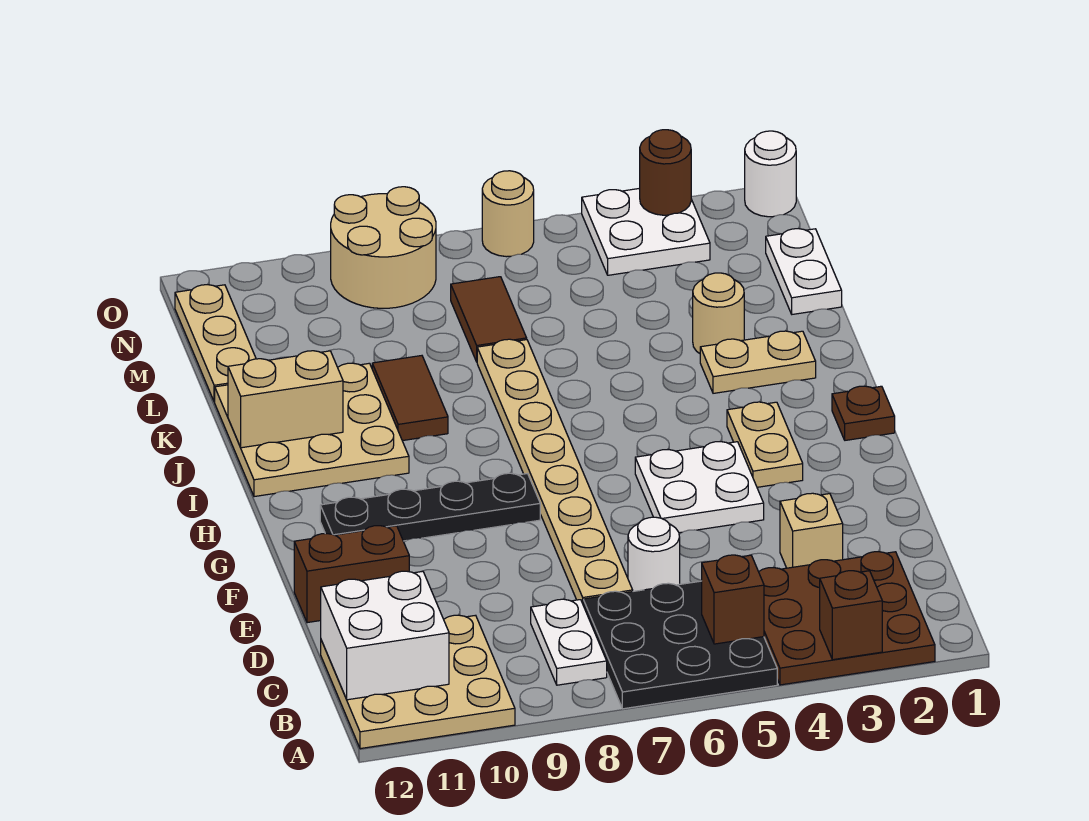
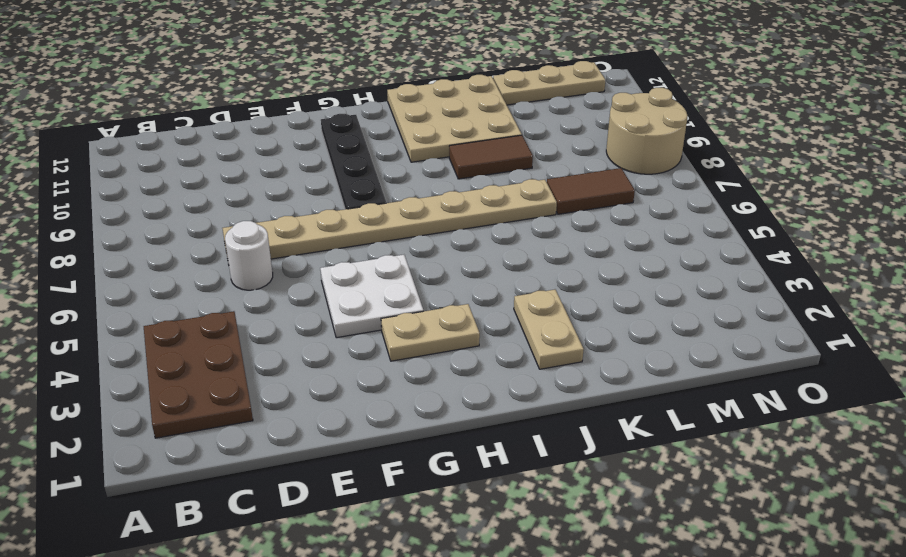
brown 2x3 plate [144,311,253,438] -> brown 3x3 plate [759,552,935,685]
none -> black 3x3 plate [583,581,777,709]
none -> tan 3x3 plate [321,615,515,749]
none -> white 1x2 plate [531,599,607,685]

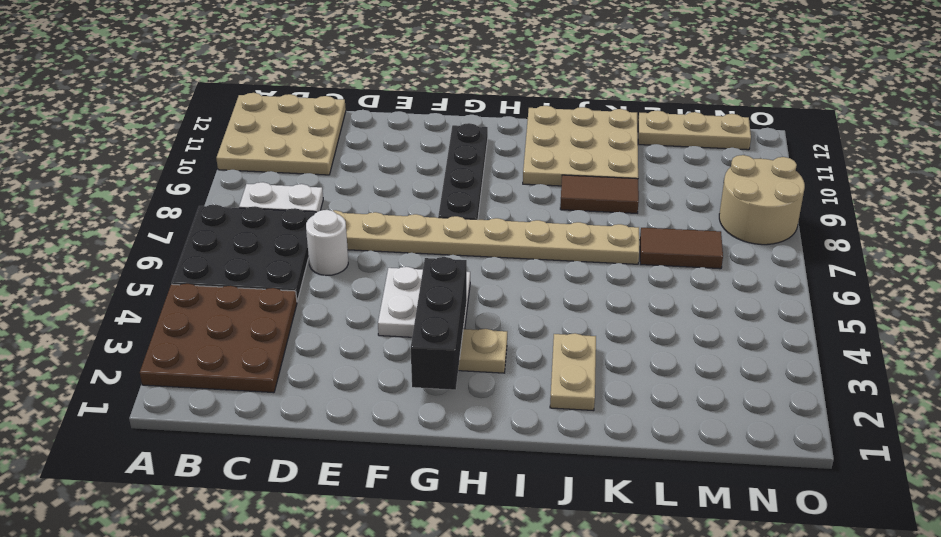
black 1x3 brick [411,257,467,390] -> none
none -> tan 1x1 brick [780,493,843,568]
none -> brown 1x2 brick [294,526,409,623]
none -> brown 1x1 plate [832,386,895,440]

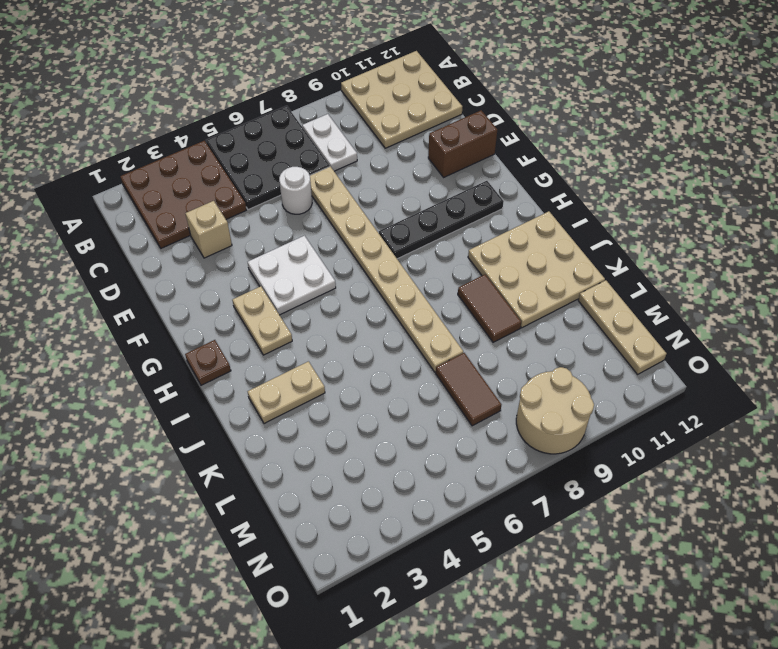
none -> tan 1x1 round brick [693,273,744,353]
none -> white 1x2 plate [766,229,842,314]
none -> white 2x2 plate [582,188,710,275]

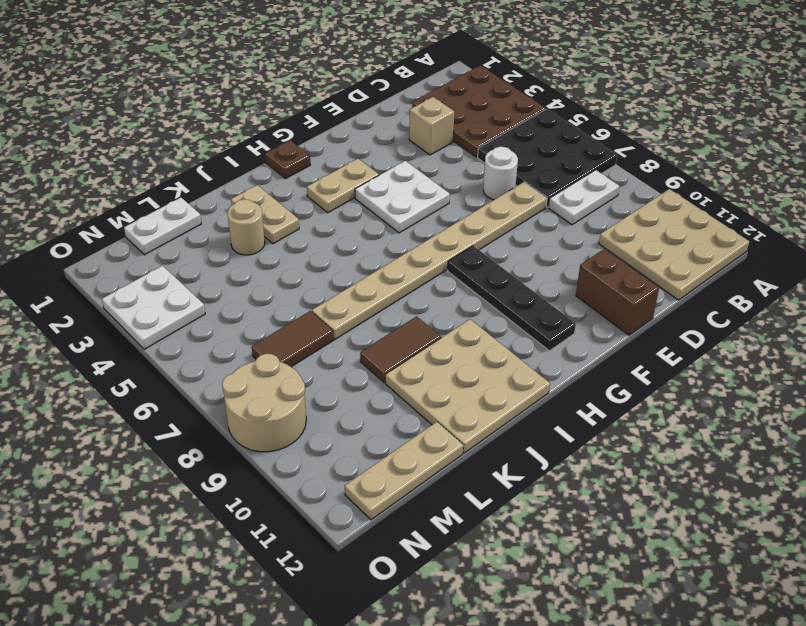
none -> white 1x1 round brick [745,131,796,217]
none -> tan 1x1 round brick [482,171,534,257]
none -> brown 1x1 brick [820,571,882,660]

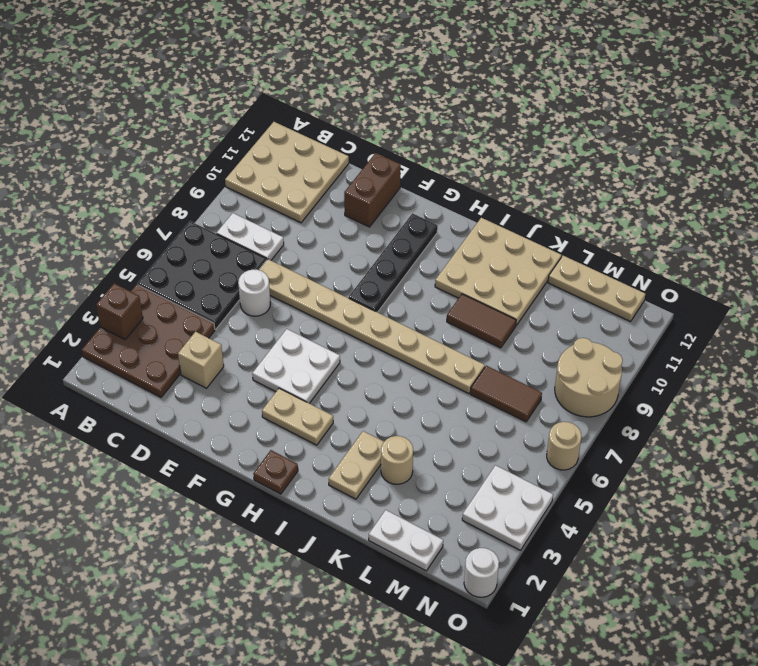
none -> brown 1x1 brick [702,555,764,644]
none -> white 2x2 brick [321,571,449,700]
none -> tan 1x2 brick [228,351,343,448]

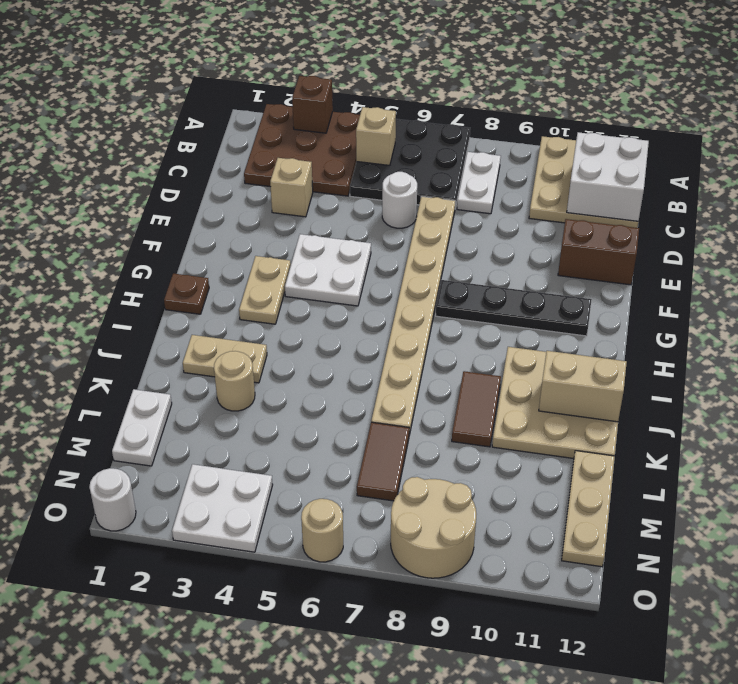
tan 1x1 brick [356,107,396,166] -> brown 1x1 brick [702,555,764,644]
none -> brown 1x1 round brick [640,130,691,215]

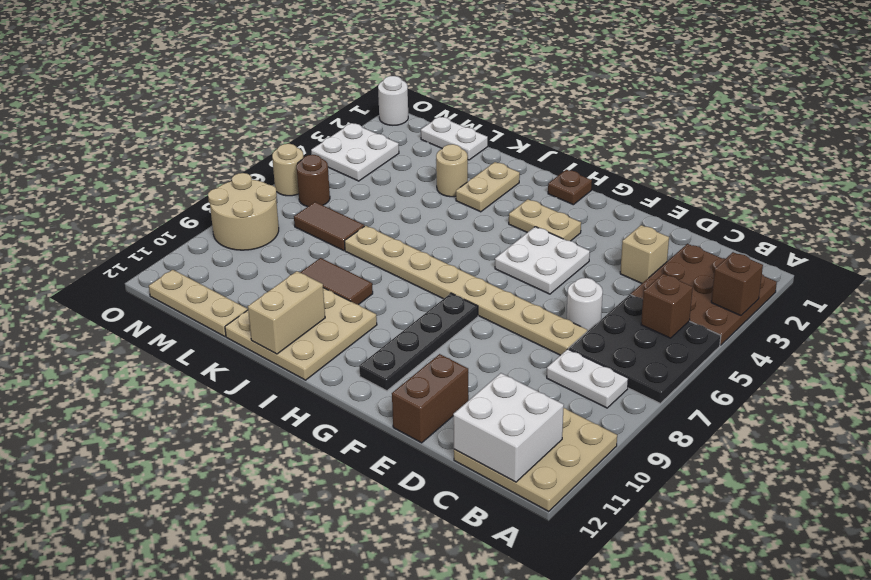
brown 1x1 round brick [297,155,330,207] -> brown 1x1 round brick moved to [640,130,691,215]

